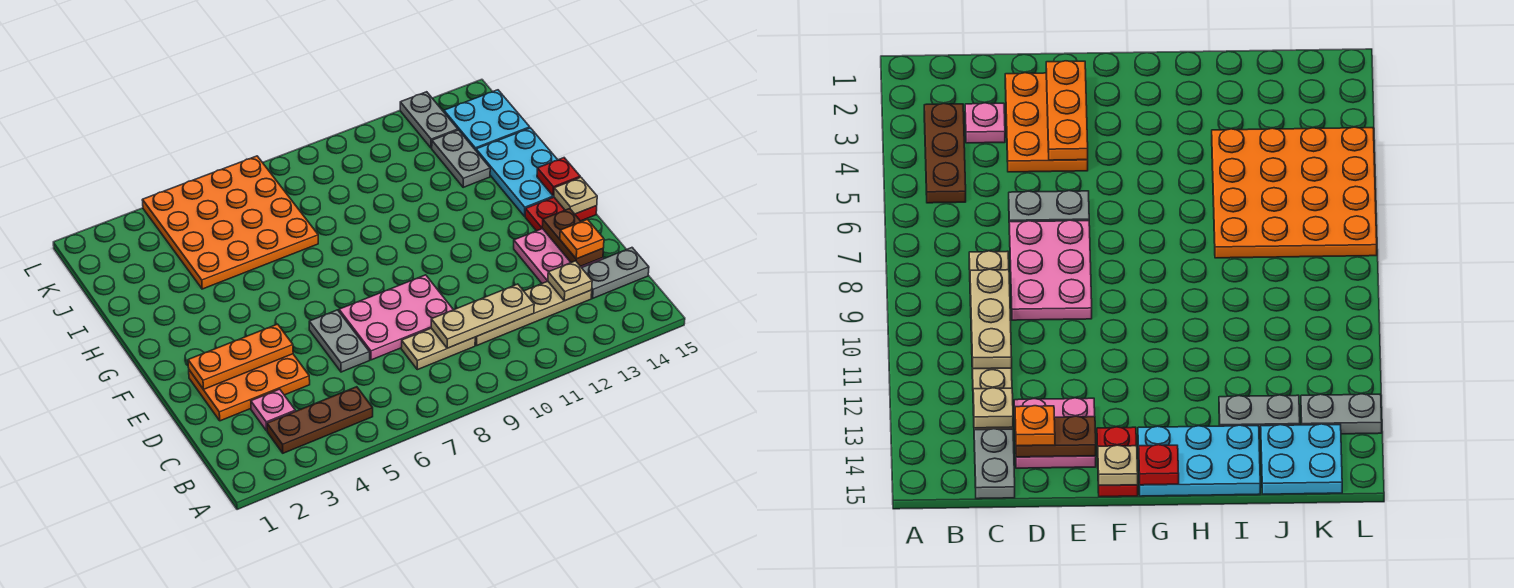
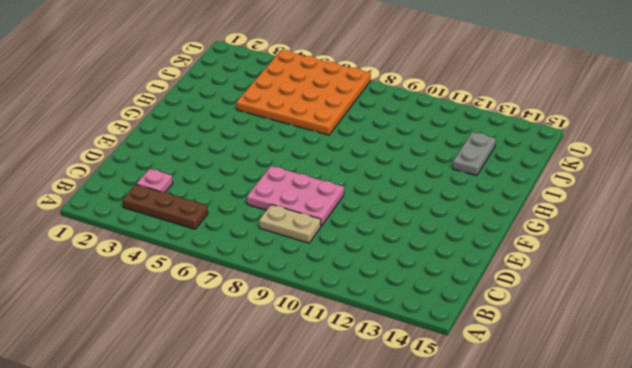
none -> tan 1x4 plate [475,281,592,346]
none -> grey 1x2 plate [582,248,649,298]
none -> orange 2x3 plate [189,354,310,421]

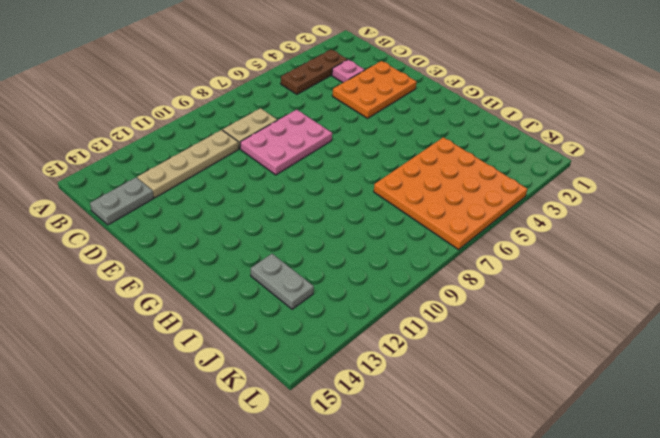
none -> grey 1x2 plate [309,310,370,372]
none -> pink 2x2 plate [514,229,603,283]
none -> red 1x2 plate [525,197,597,231]

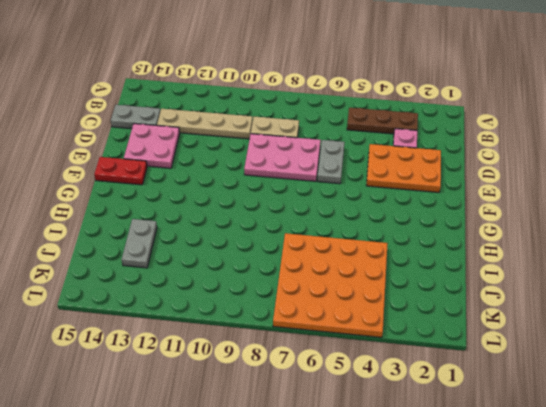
none -> cyan 2x3 plate [476,128,558,216]
none -> cyan 2x2 plate [444,90,530,150]
none -> grey 1x2 plate [400,92,458,148]

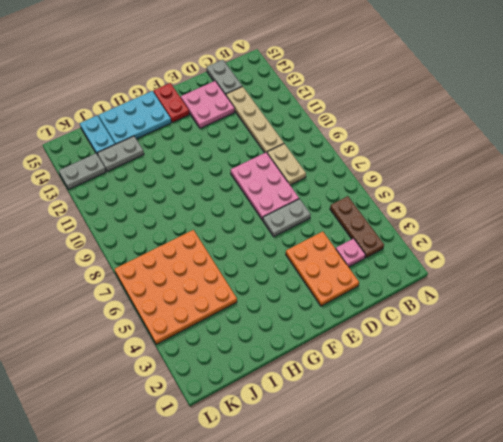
cyan 1x2 plate [80,116,115,154] -> cyan 2x2 plate [444,90,530,150]
none -> tan 1x3 plate [431,284,534,348]
none -> tan 1x1 plate [548,261,592,301]
none -> brown 1x2 plate [542,209,603,267]

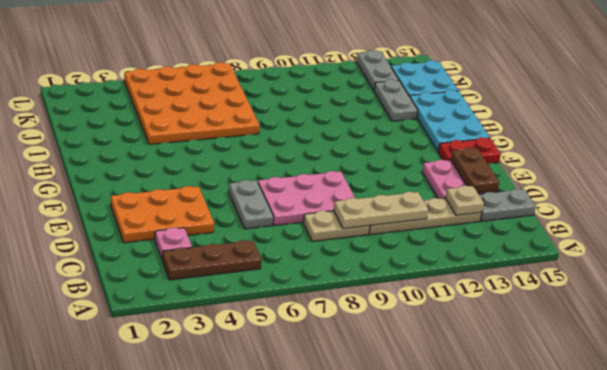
none -> orange 1x3 plate [188,324,293,389]
none -> tan 1x1 plate [554,177,597,214]
none -> red 1x1 plate [537,158,580,196]

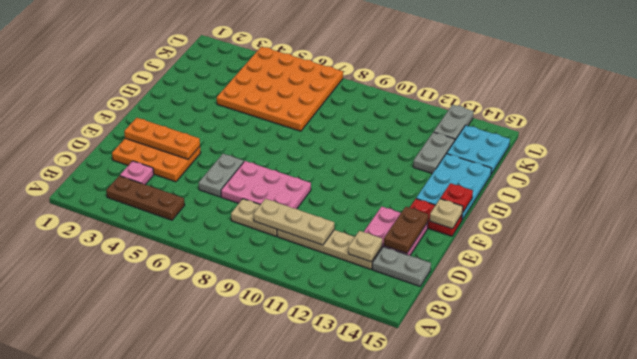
none -> orange 1x1 plate [560,219,604,259]

